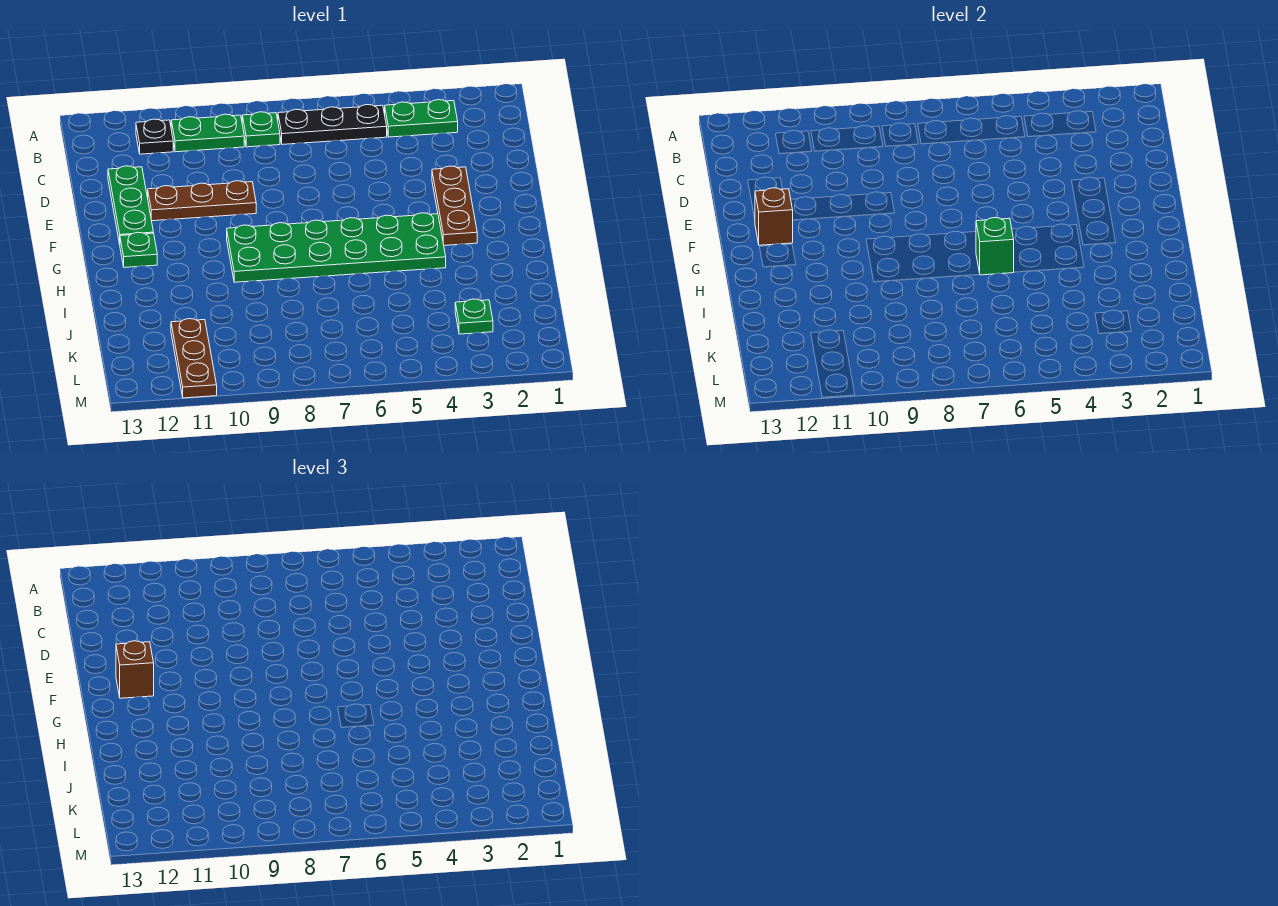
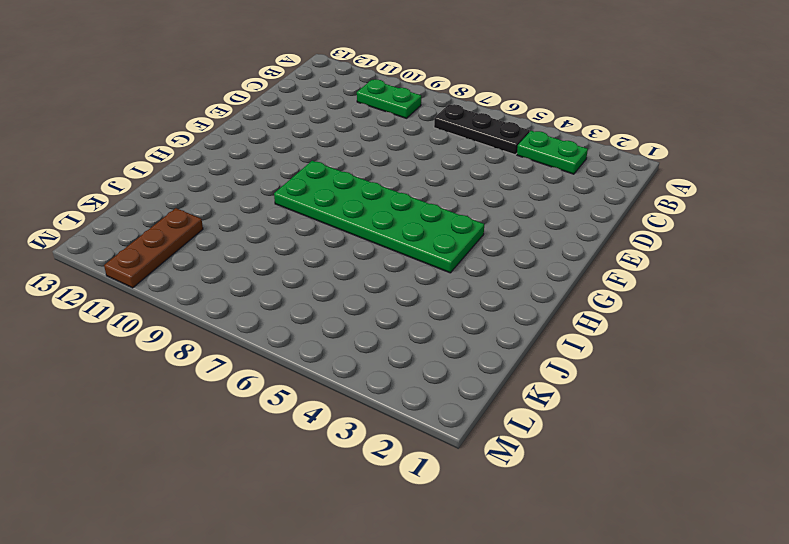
none -> green 1x1 plate [242,112,280,147]
none -> black 1x1 plate [136,119,173,154]
none -> green 1x3 plate [108,166,154,244]

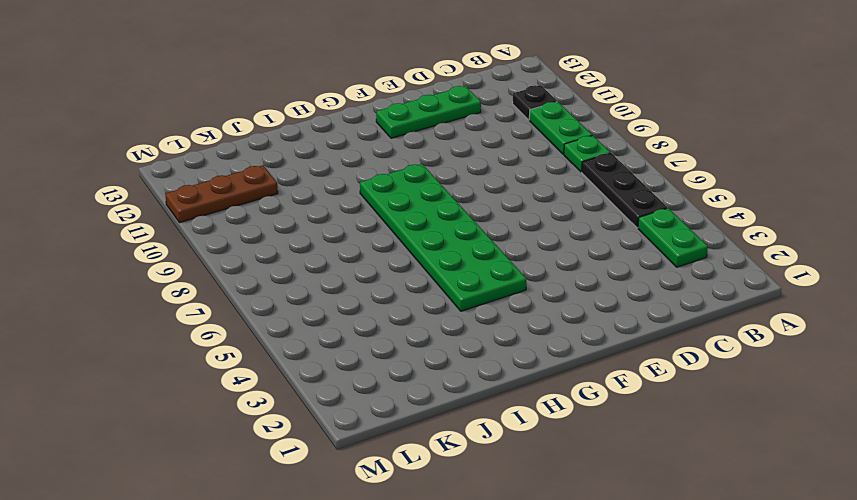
none -> brown 1x3 plate [432,166,477,245]
none -> brown 1x3 plate [148,181,256,221]
none -> green 1x1 plate [120,232,157,268]

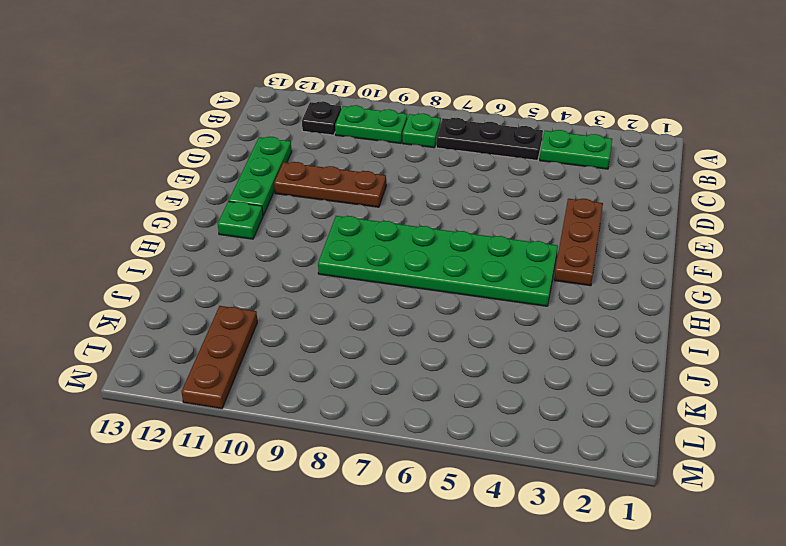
none -> green 1x1 plate [455,299,493,334]
none -> brown 1x1 brick [755,188,793,245]
none -> green 1x1 brick [976,218,1014,275]

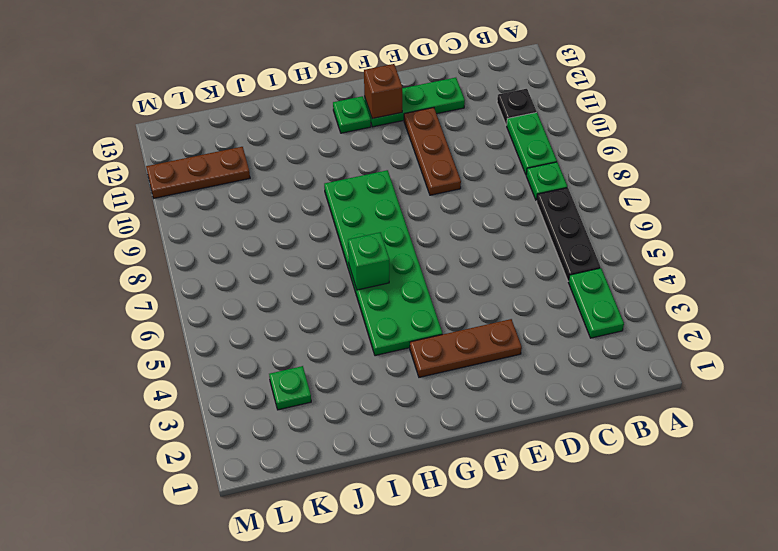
none -> brown 1x1 brick [116,641,154,698]

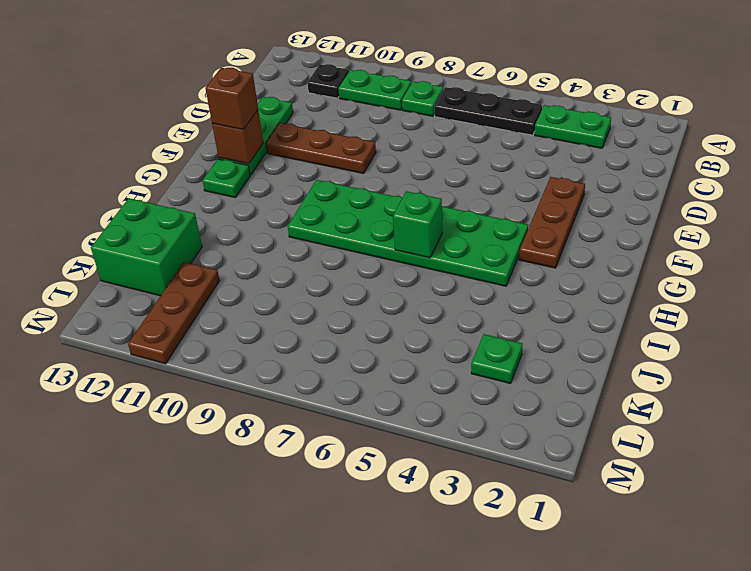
green 2x2 brick [91,198,202,296] -> none

